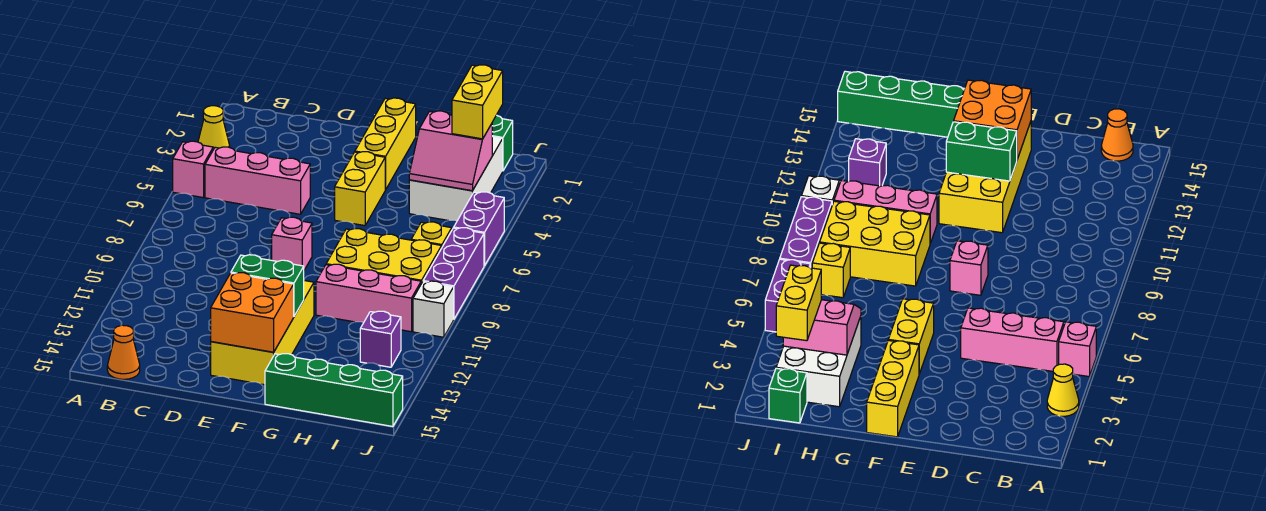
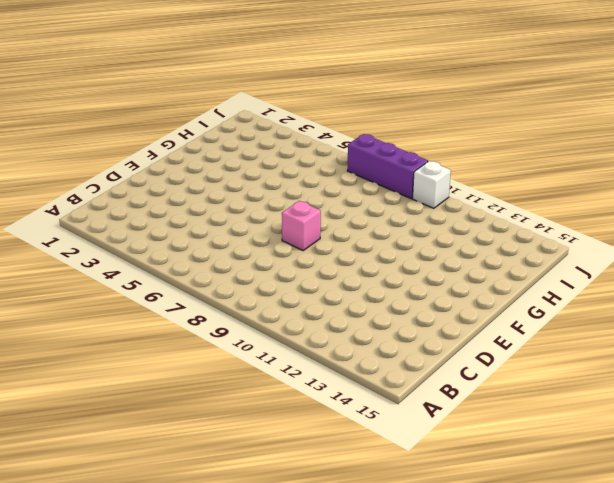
none -> yellow 1x1 cone [198,106,230,149]
none -> pink 1x1 brick [173,141,213,198]
none -> pink 1x3 brick [205,147,310,214]

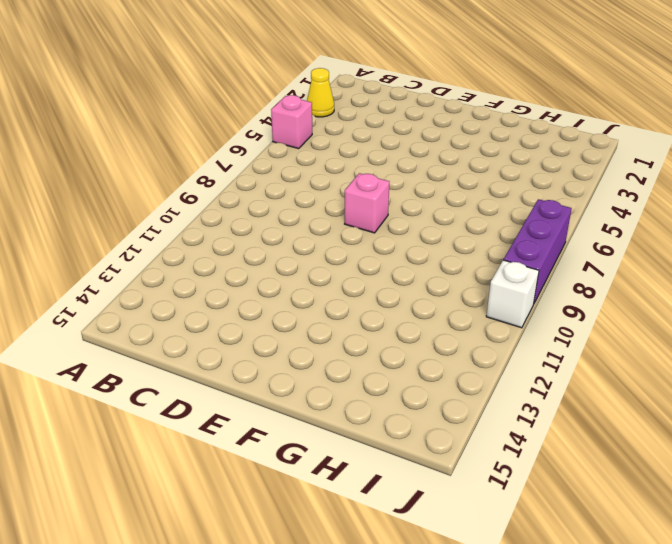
none -> pink 1x3 brick [205,147,310,214]
none -> orange 1x1 cone [107,325,140,379]
none -> yellow 2x4 brick [211,281,314,385]

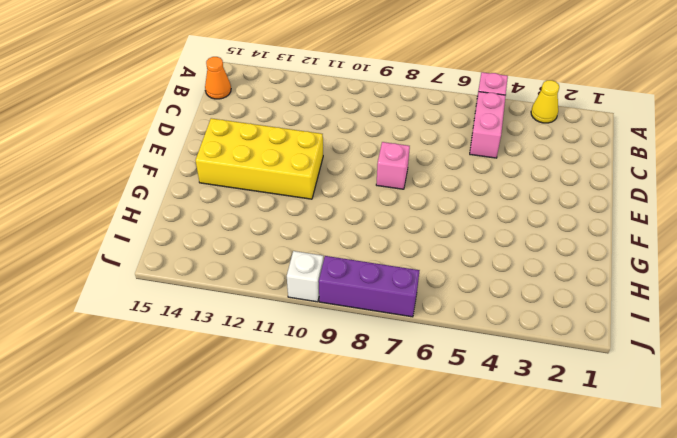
pink 1x2 brick [470,92,506,158] -> pink 1x3 brick [205,147,310,214]
none -> yellow 1x3 brick [355,98,416,190]
none -> yellow 1x2 brick [335,152,385,226]
none -> yellow 2x3 brick [326,228,442,283]

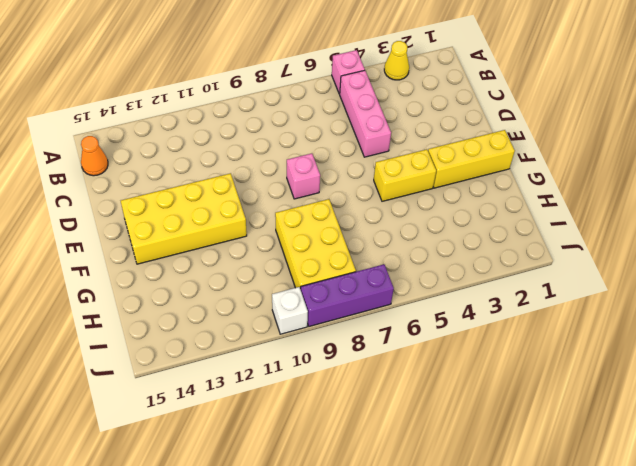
none -> pink 1x3 brick [316,264,421,332]
none -> green 1x4 brick [265,354,403,427]
none -> white 2x3 brick [409,137,503,221]

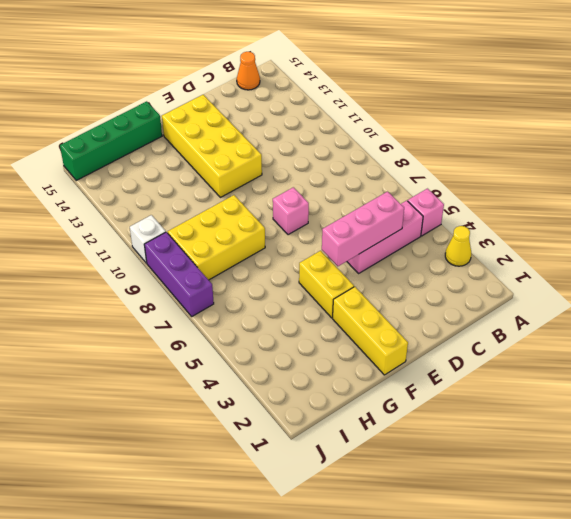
pink 1x3 brick [322,192,404,266] -> pink 1x3 brick moved to [316,264,421,332]
none -> white 2x3 brick [409,137,503,221]
none -> green 1x1 brick [492,115,513,170]
none -> yellow 1x1 brick [411,222,452,247]

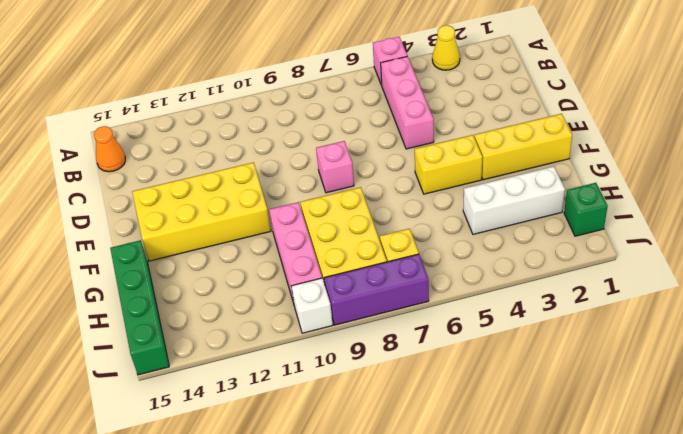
white 1x3 brick [463,166,565,234] -> white 2x3 brick [409,137,503,221]
none -> purple 1x1 brick [360,311,401,367]
none -> purple 1x2 brick [454,192,504,266]
none -> green 1x2 brick [231,255,304,316]

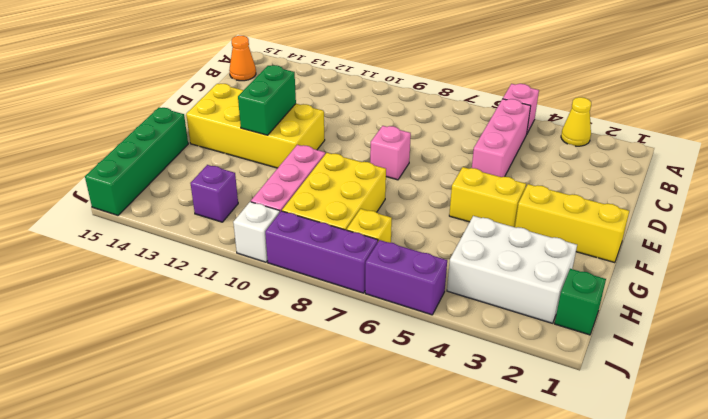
none -> orange 2x2 brick [211,273,294,352]
none -> pink 2x2 slope [409,111,492,191]
none -> yellow 1x2 brick [452,65,503,139]

